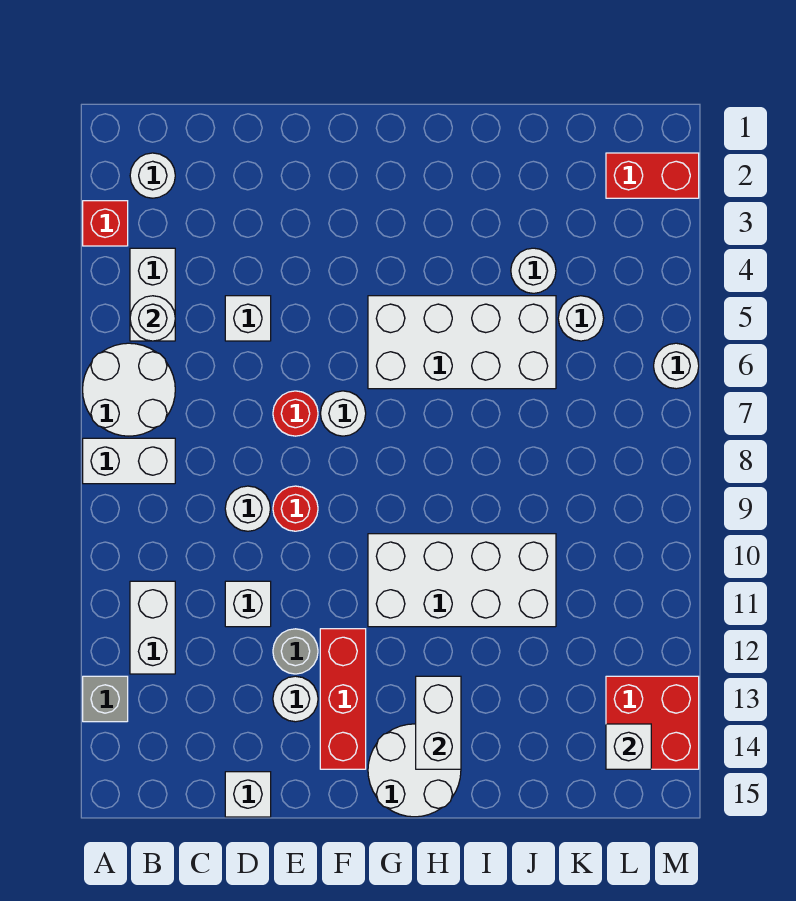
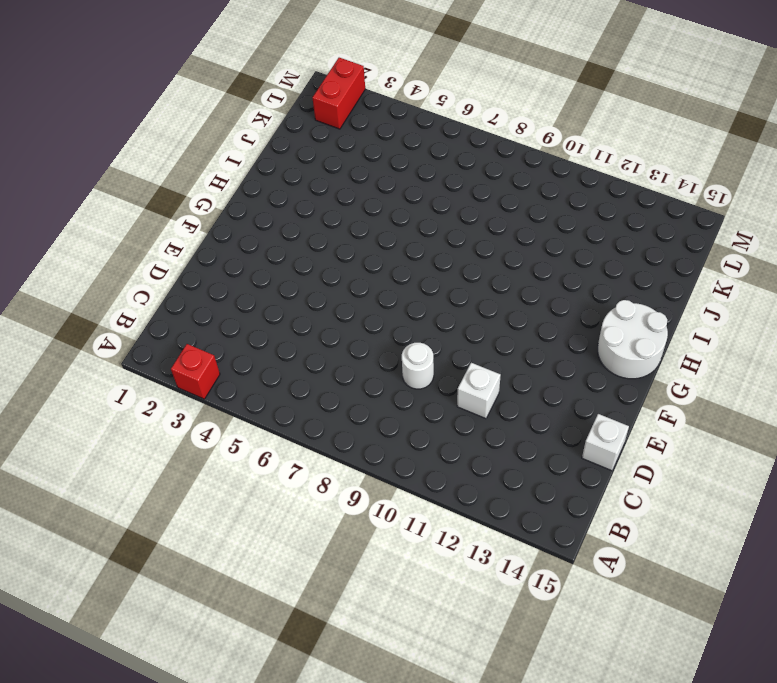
none -> white 2x2 round brick [83,343,175,436]
none -> white 1x2 brick [83,438,175,484]
none -> grey 1x1 brick [83,676,128,722]

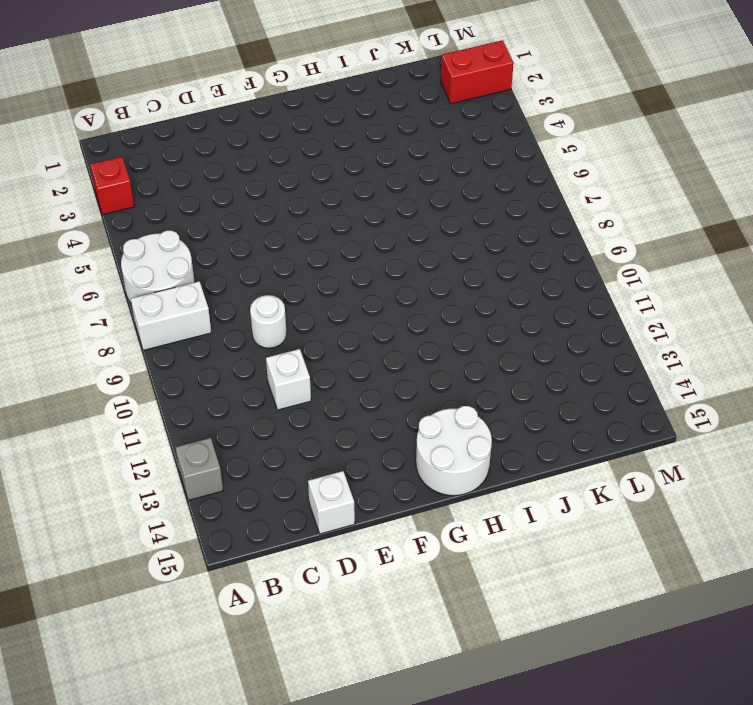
none -> white 1x1 round brick [130,153,175,198]
none -> white 1x2 brick [130,248,175,341]
none -> white 1x2 brick [130,581,175,674]

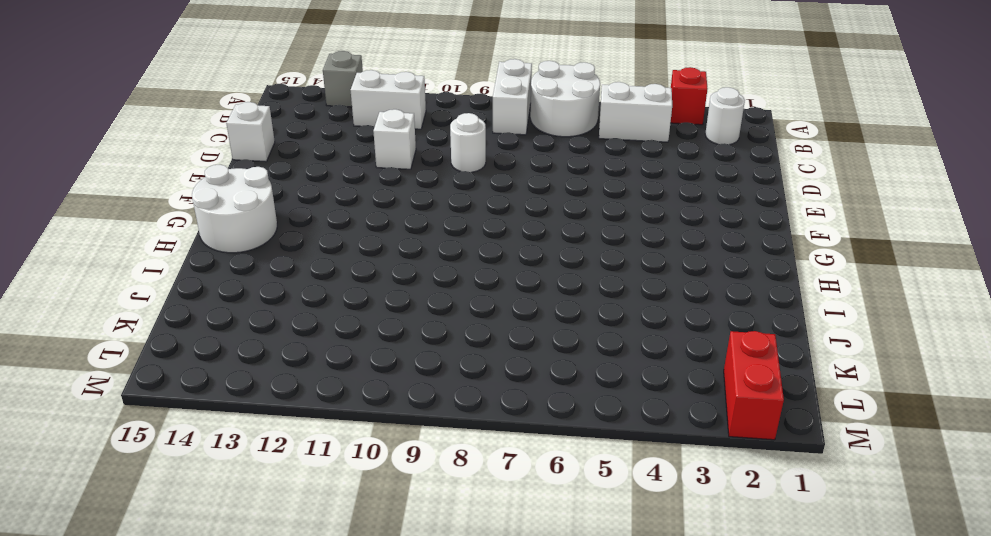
none -> white 1x1 brick [225,296,271,341]
none -> red 1x1 round brick [273,391,318,436]
none -> red 1x1 round brick [273,486,318,531]

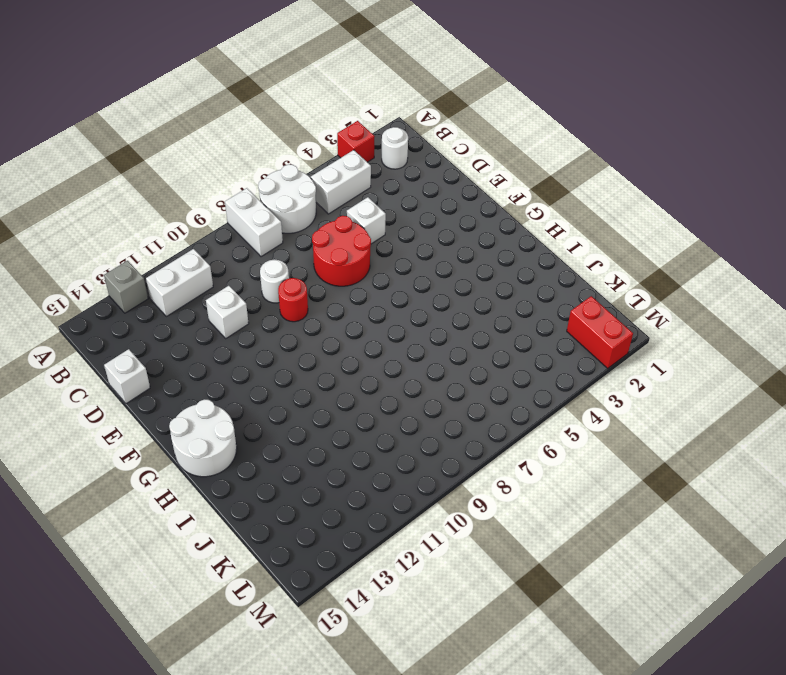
red 2x2 round brick [312,216,371,286] -> red 1x1 round brick [273,391,318,436]
none -> grey 1x1 round brick [273,629,318,674]
none -> white 1x1 round brick [273,676,318,722]
none -> white 1x1 round brick [320,391,366,436]

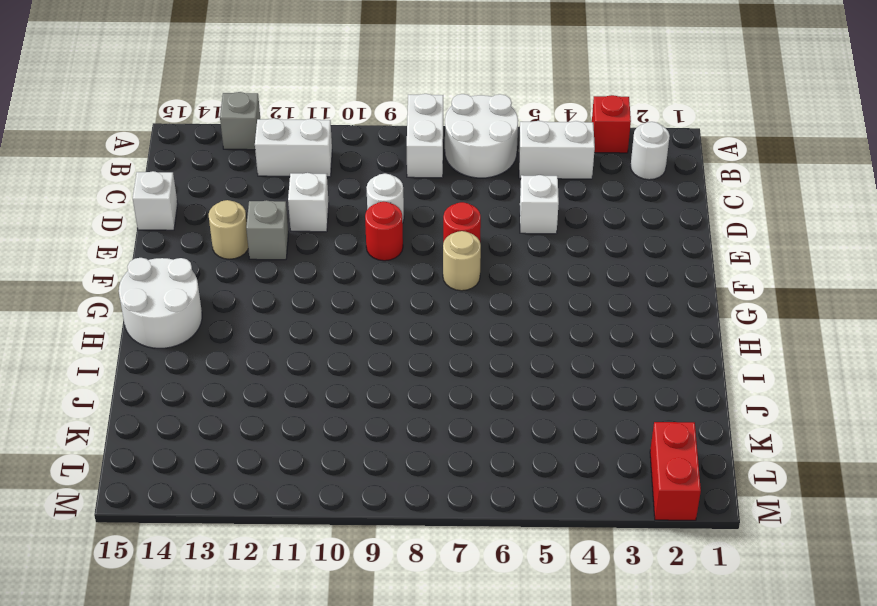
grey 1x1 brick [246,200,289,260] -> grey 1x1 round brick [273,629,318,674]
tan 1x1 round brick [209,200,248,259] -> white 1x1 round brick [273,676,318,722]
tan 1x1 round brick [443,231,481,291] -> white 1x1 round brick [320,391,366,436]
none -> red 1x3 brick [320,629,366,769]
none -> white 2x4 brick [368,296,556,389]
none -> white 2x4 brick [368,534,556,627]

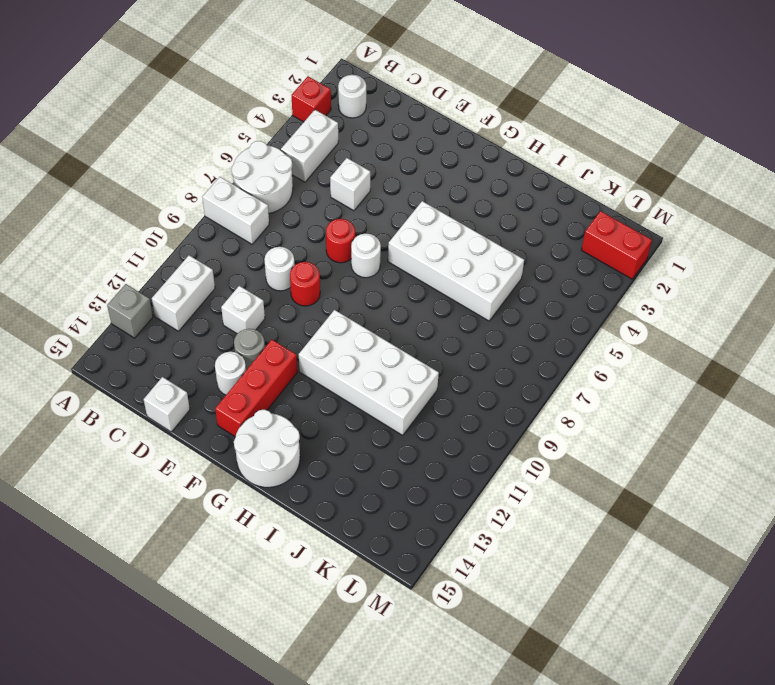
none -> white 1x1 round brick [511,248,556,293]
none -> white 1x1 round brick [558,296,604,341]
none -> red 2x2 brick [606,676,699,769]

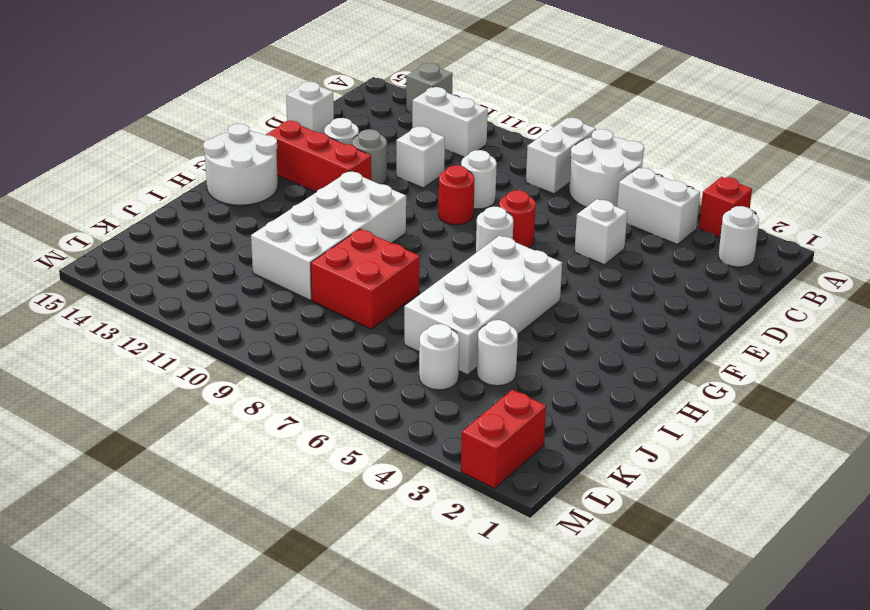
red 2x2 brick [311,229,420,329] -> red 2x2 brick moved to [606,676,699,769]
none -> white 1x1 round brick [654,343,699,389]
none -> white 1x1 round brick [130,296,175,341]
none -> white 1x2 brick [416,676,461,769]

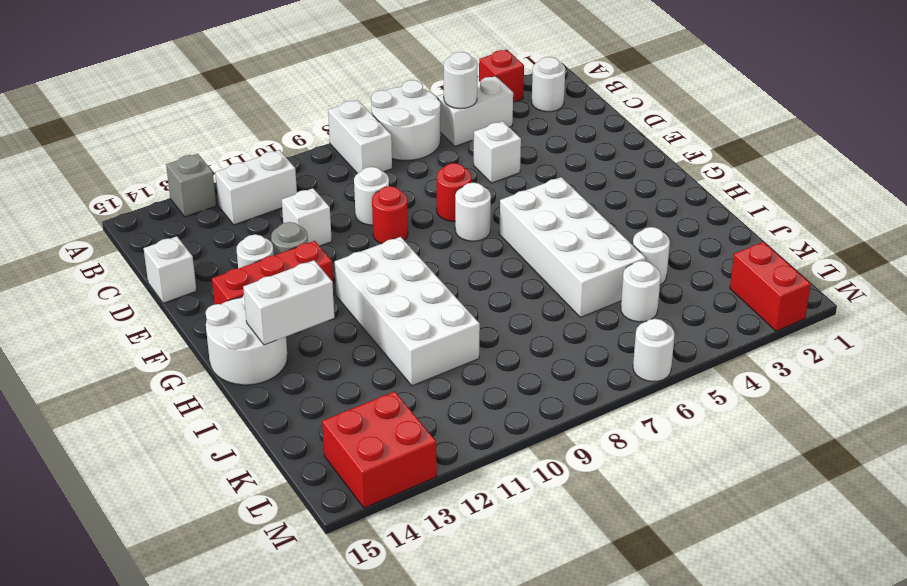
none -> white 1x1 brick [606,724,651,769]

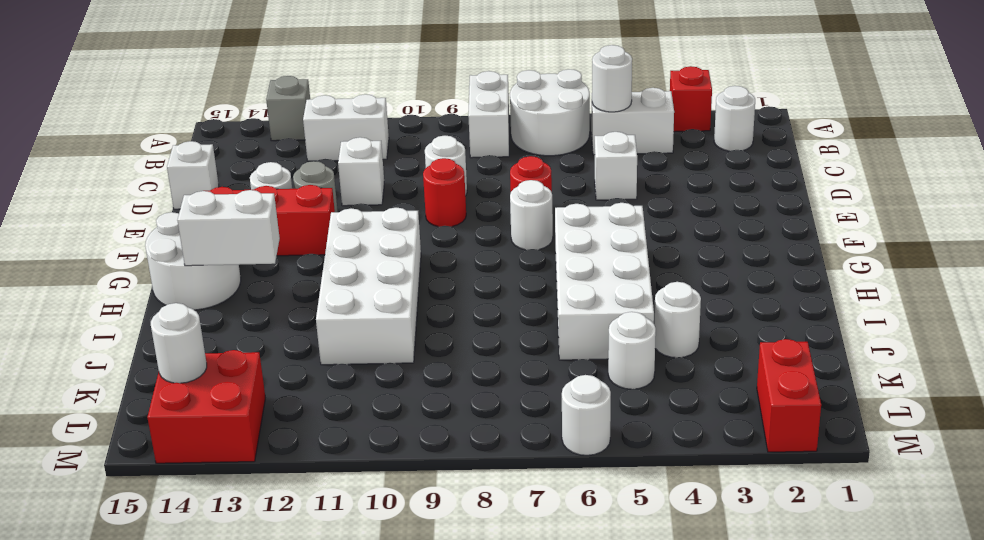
white 1x1 round brick [151,303,207,383] -> white 1x1 brick [606,724,651,769]

